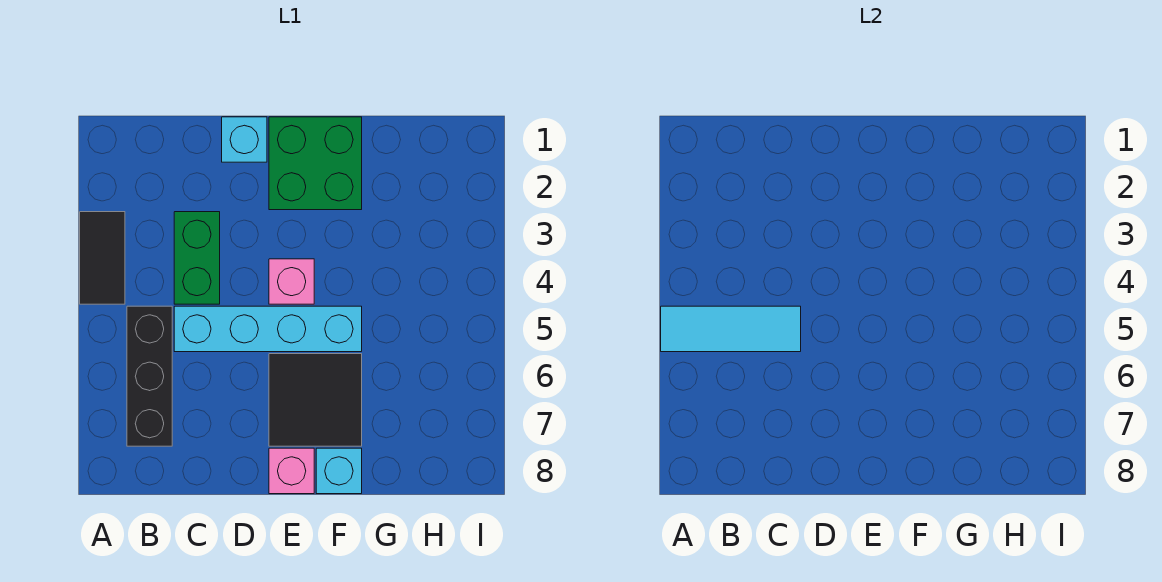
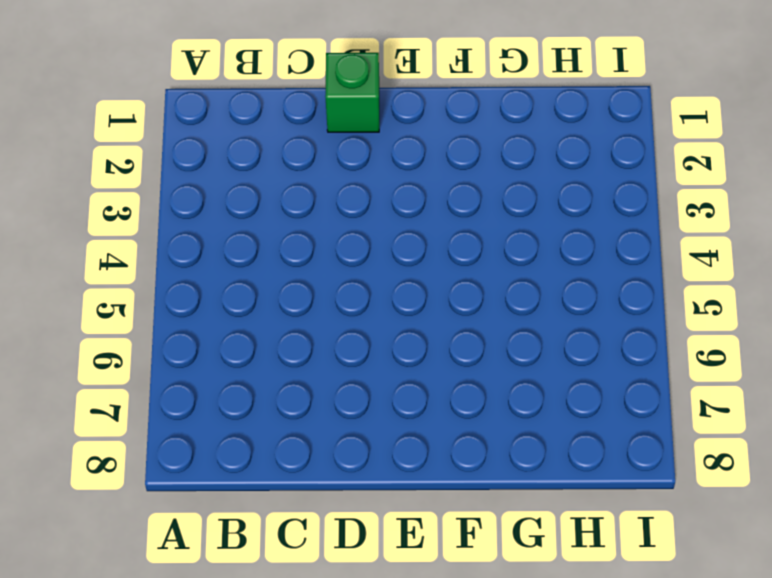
green 1x1 brick [325,53,379,132] -> cyan 1x1 brick [222,117,267,162]
none -> black 1x2 tile [80,212,125,304]
none -> black 1x3 brick [127,306,172,446]

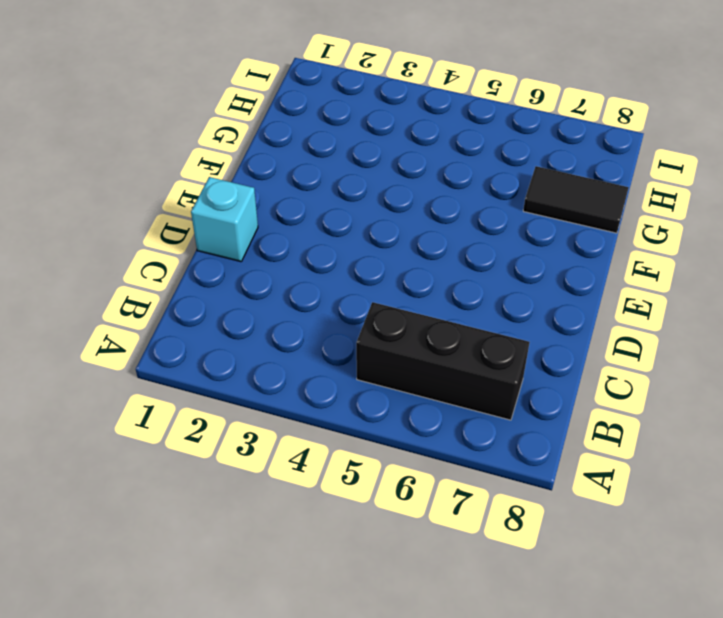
black 1x2 tile [523,166,629,233] -> black 1x2 tile moved to [80,212,125,304]
none -> green 1x2 brick [174,212,220,304]
none -> cyan 1x4 brick [174,306,362,352]

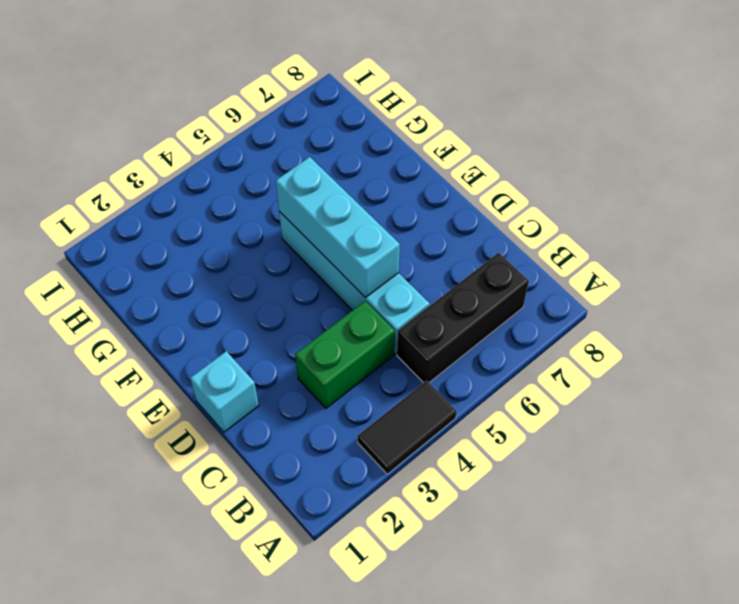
cyan 1x3 brick [276,157,400,298] -> none
none -> green 2x2 brick [269,117,362,210]
none -> pink 1x1 brick [269,259,314,304]

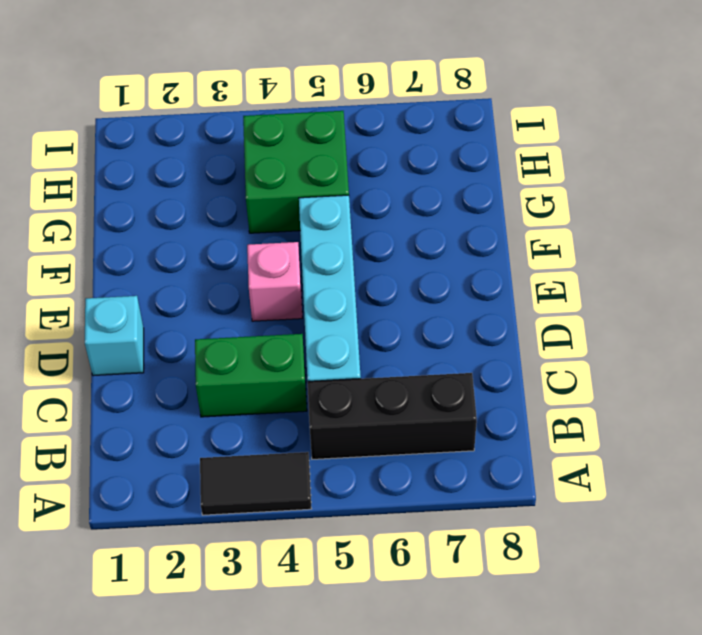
green 2x2 brick [243,111,349,233] -> green 2x2 brick moved to [269,117,362,210]
none -> black 2x2 tile [269,354,362,446]
none -> pink 1x1 brick [269,448,314,494]

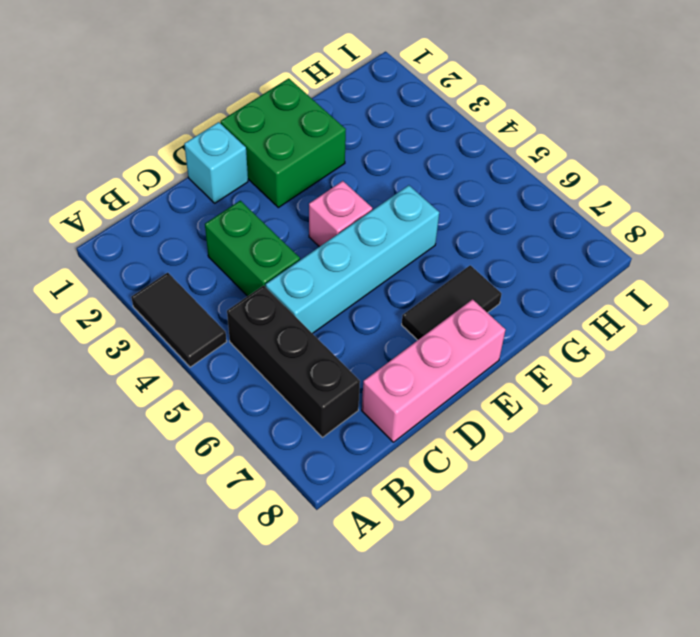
pink 1x3 brick [362,299,505,442] -> pink 1x1 brick [269,448,314,494]
black 1x2 tile [402,265,501,340] -> black 2x2 tile [269,354,362,446]
none -> cyan 1x1 brick [316,448,362,494]
none -> cyan 1x3 tile [661,306,801,352]

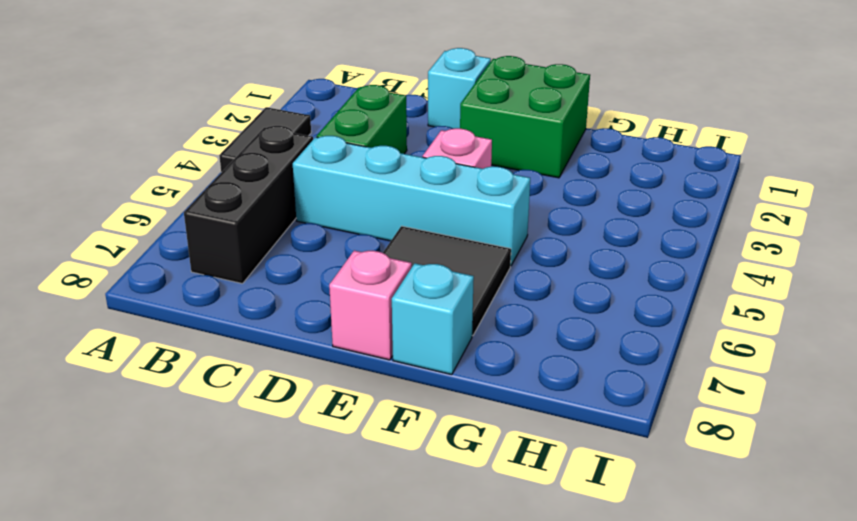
none -> cyan 1x3 tile [661,306,801,352]

